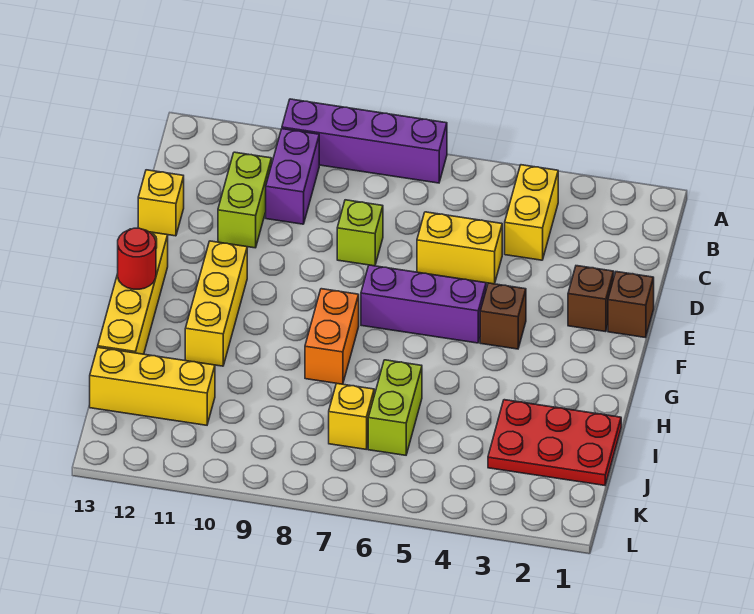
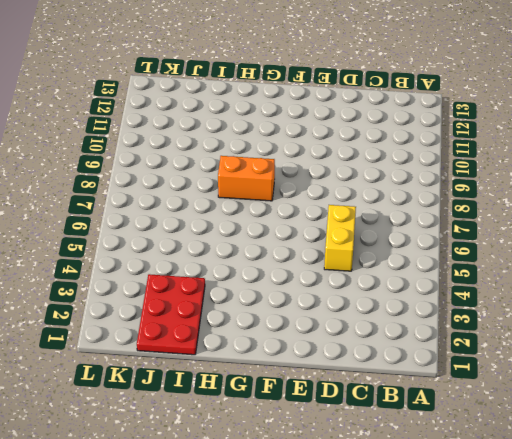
none -> purple 1x4 brick [282,99,447,183]
none -> yellow 1x2 brick [505,165,558,260]
none -> purple 1x2 brick [266,129,319,224]

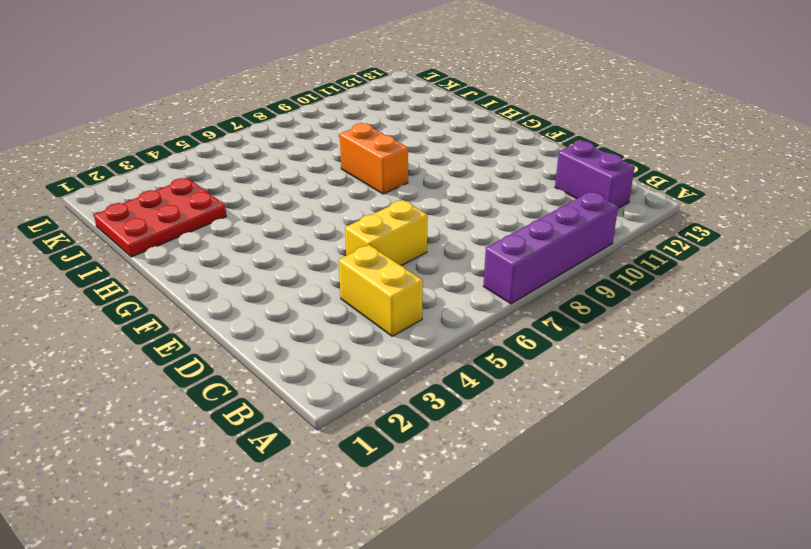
purple 1x2 brick [555,141,635,208] -> purple 1x2 brick moved to [266,129,319,224]
none -> lime 1x2 brick [218,152,272,248]
none -> lime 1x1 brick [337,200,383,266]
none -> yellow 1x1 brick [138,170,184,236]

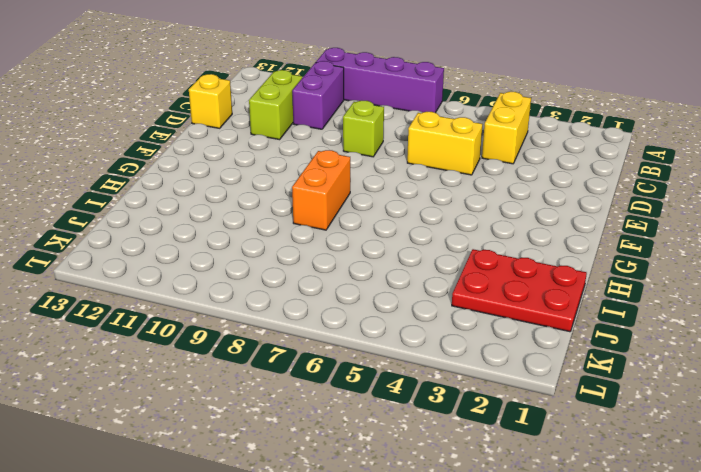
none -> brown 1x1 brick [608,272,654,338]
none -> brown 1x1 brick [568,266,614,332]
none -> brown 1x1 brick [480,283,526,349]

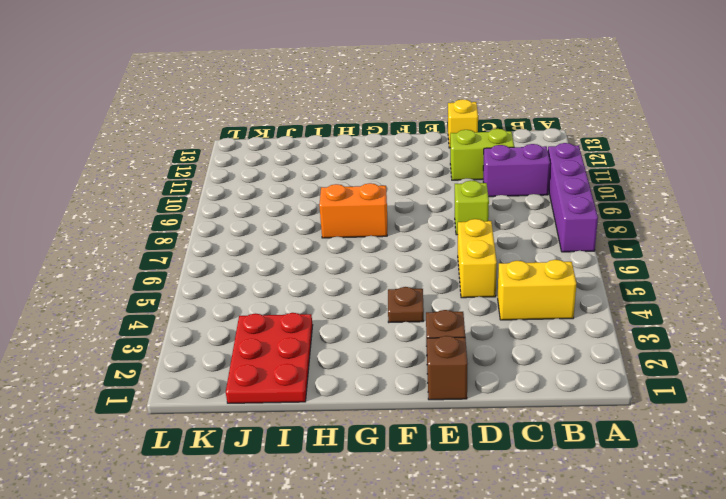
brown 1x1 plate [388,287,424,322] -> brown 1x1 brick [480,283,526,349]
none -> purple 1x3 brick [361,265,486,343]
none -> yellow 1x3 brick [185,241,247,366]
none -> yellow 1x4 brick [98,232,168,354]

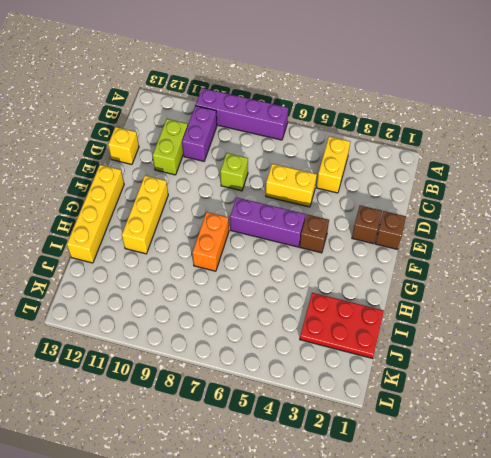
none -> lime 1x2 brick [368,360,422,455]
none -> yellow 1x1 brick [329,383,374,449]
none -> yellow 1x3 brick [90,347,215,425]

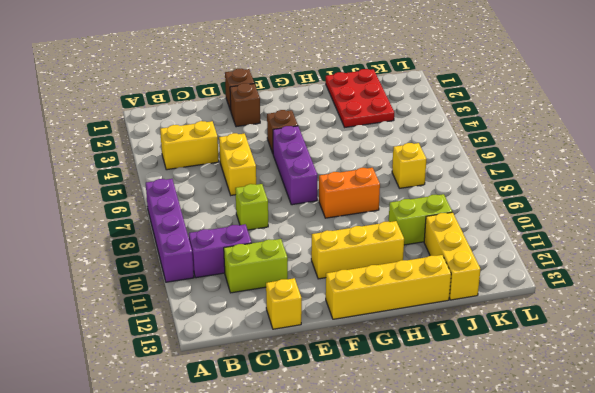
lime 1x2 brick [389,194,452,245] -> lime 1x2 brick moved to [368,360,422,455]
none -> red 1x1 round brick [118,228,156,289]

